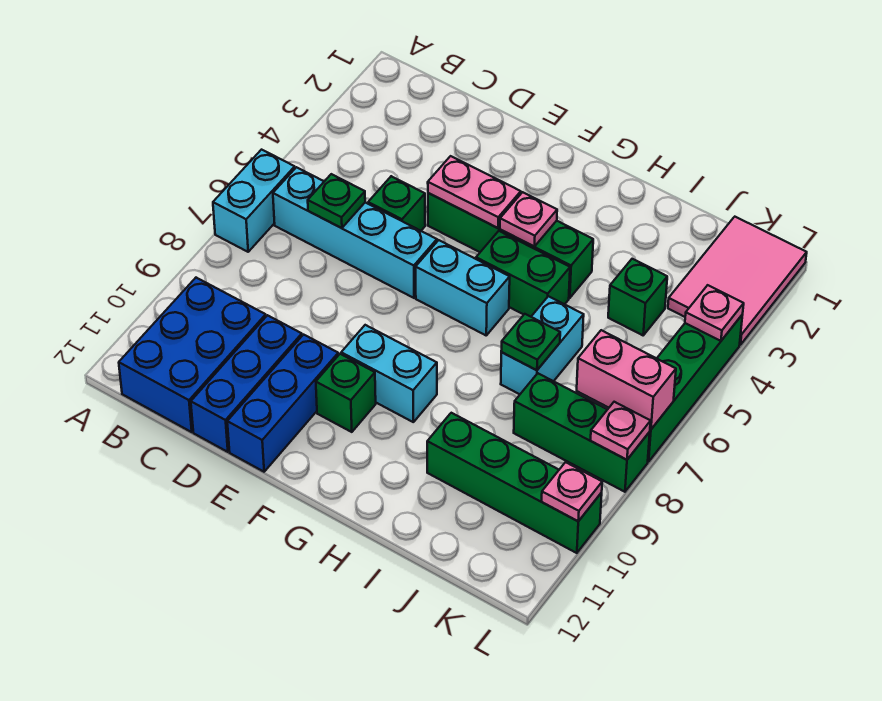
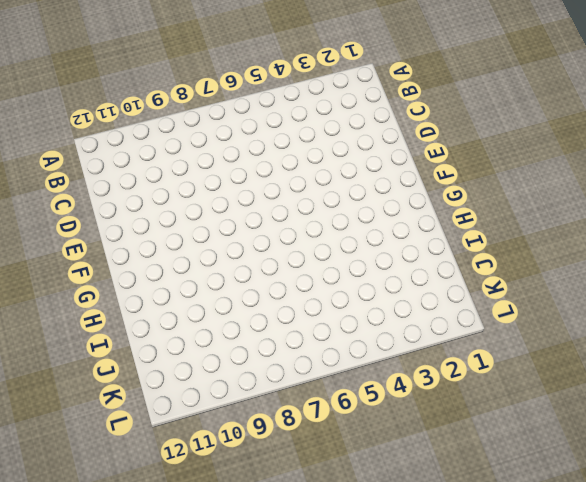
none -> cyan 1x2 brick [213,150,295,252]
none -> cyan 1x4 brick [273,167,437,298]
none -> blue 2x3 brick [119,278,266,432]

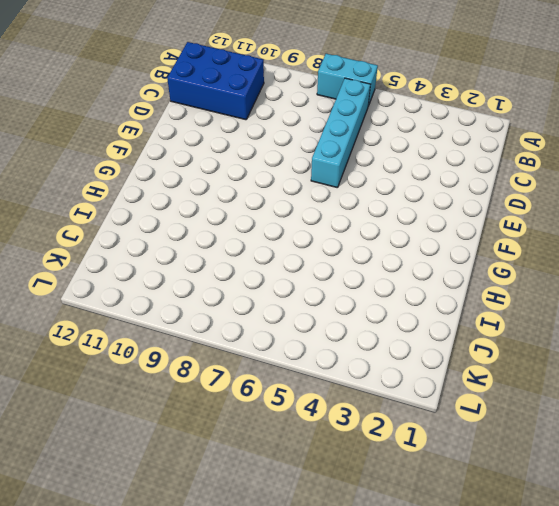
none -> green 1x1 brick [368,176,425,231]
none -> blue 1x3 brick [191,315,302,452]
none -> green 1x4 brick [428,193,593,298]

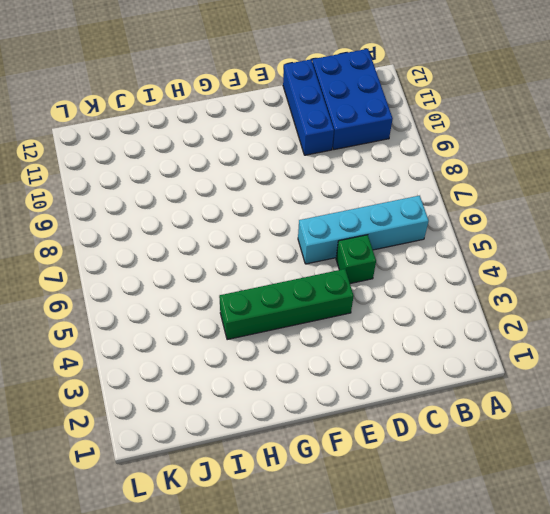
none -> cyan 1x2 brick [213,150,295,252]
none -> blue 1x3 brick [227,335,338,472]
none -> cyan 1x2 brick [416,240,510,335]

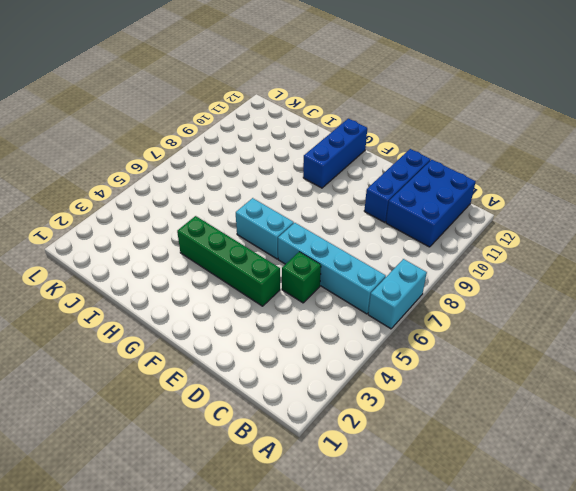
blue 1x3 brick [303,119,367,188] -> blue 1x3 brick moved to [227,335,338,472]
none -> cyan 1x2 brick [341,325,437,422]
none -> green 1x1 brick [316,354,376,432]
none -> green 1x2 brick [476,231,570,317]

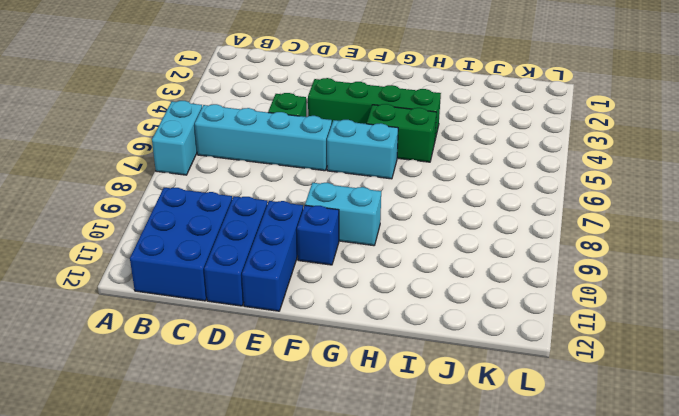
blue 1x1 brick [297,205,339,265] -> green 1x1 brick [316,354,376,432]
none -> cyan 1x2 brick [501,296,584,394]
none -> green 1x4 brick [427,413,602,553]
none -> green 1x1 brick [608,259,667,335]

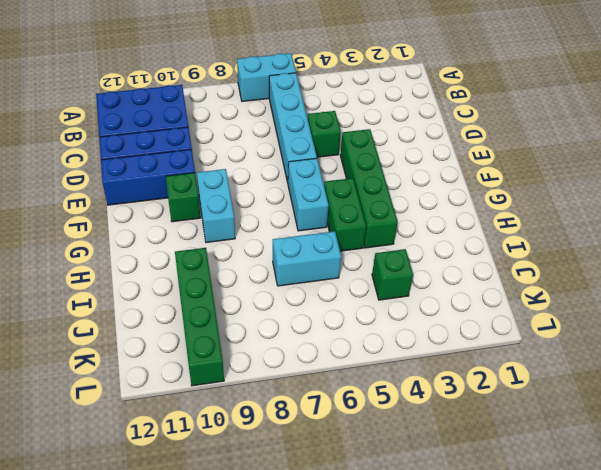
none -> green 1x3 brick [514,373,650,492]
none -> pink 2x3 tile [668,217,807,345]
none -> green 1x4 brick [648,314,743,462]

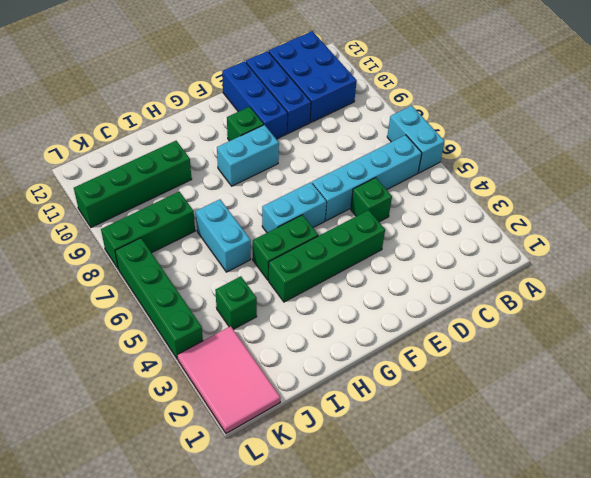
none -> green 1x1 plate [308,174,365,228]
none -> pink 1x2 plate [428,156,521,228]
none -> pink 1x1 plate [500,192,557,246]

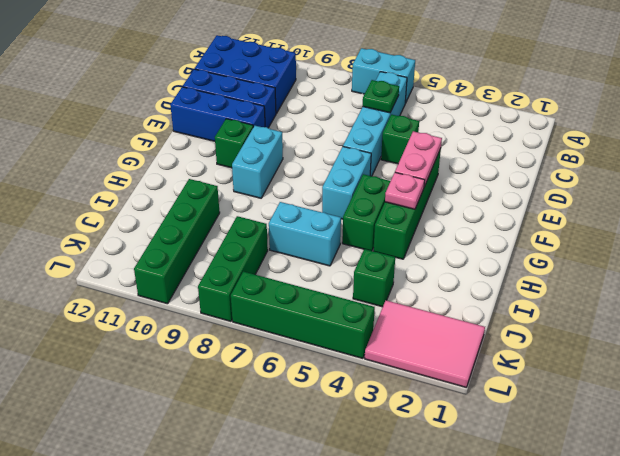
none -> green 1x1 plate [501,314,560,370]
none -> pink 1x2 brick [577,330,676,430]
none -> pink 1x1 plate [685,285,744,341]

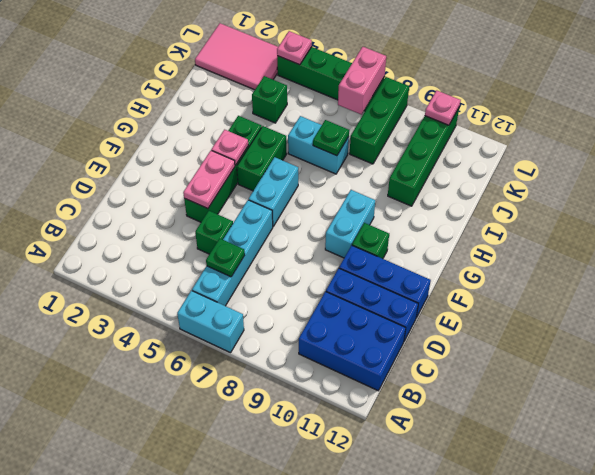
none -> pink 1x1 plate [591,402,651,460]

